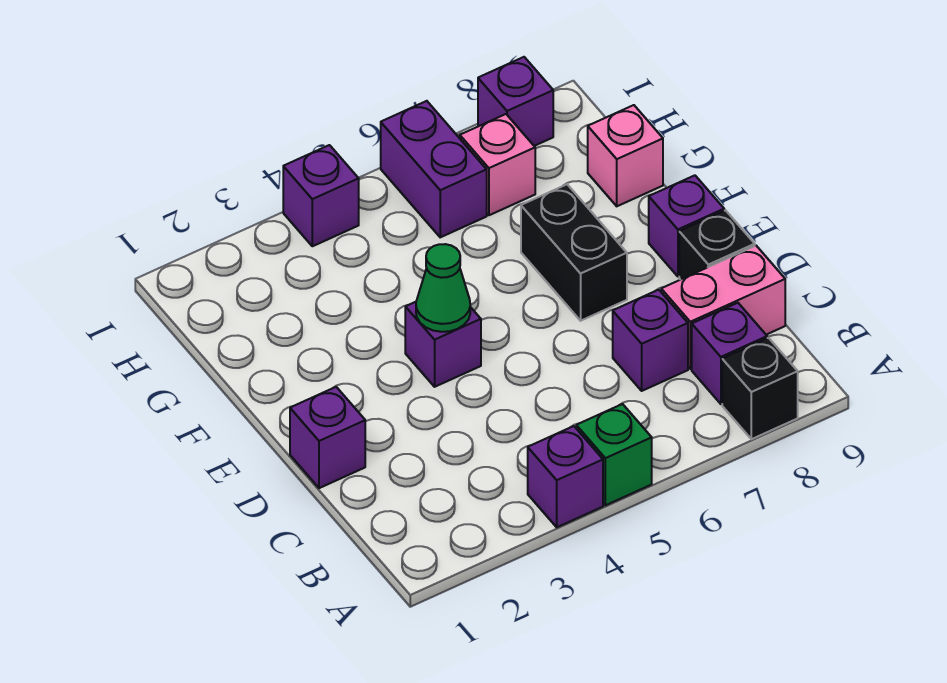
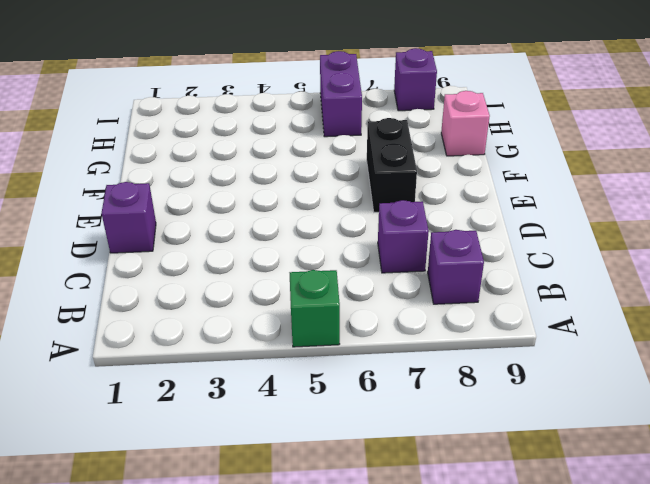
none -> purple 1x1 brick [528,426,603,527]
none -> black 1x1 brick [722,338,798,439]
none -> pink 1x2 brick [661,246,785,369]

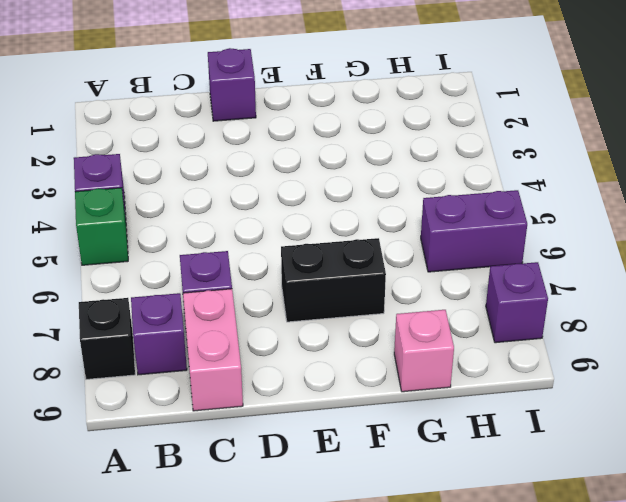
none -> black 1x1 brick [679,210,755,280]
none -> purple 1x1 brick [405,302,481,387]
none -> purple 1x1 brick [649,175,724,277]

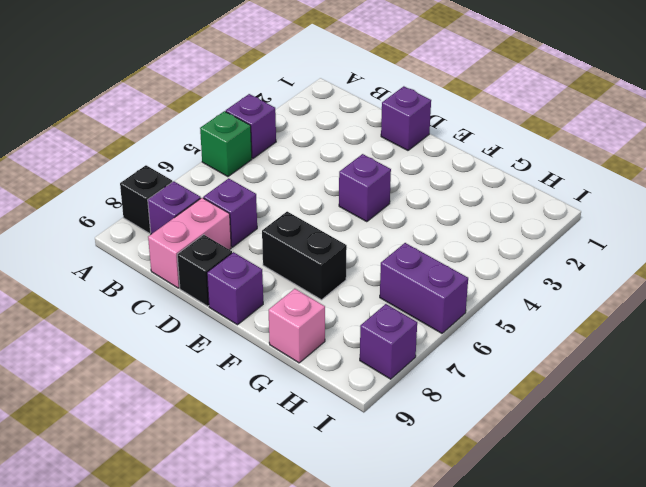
none -> pink 1x1 brick [460,114,535,215]
none -> purple 1x1 brick [283,145,359,246]
none -> green 1x1 cone [416,244,470,332]

